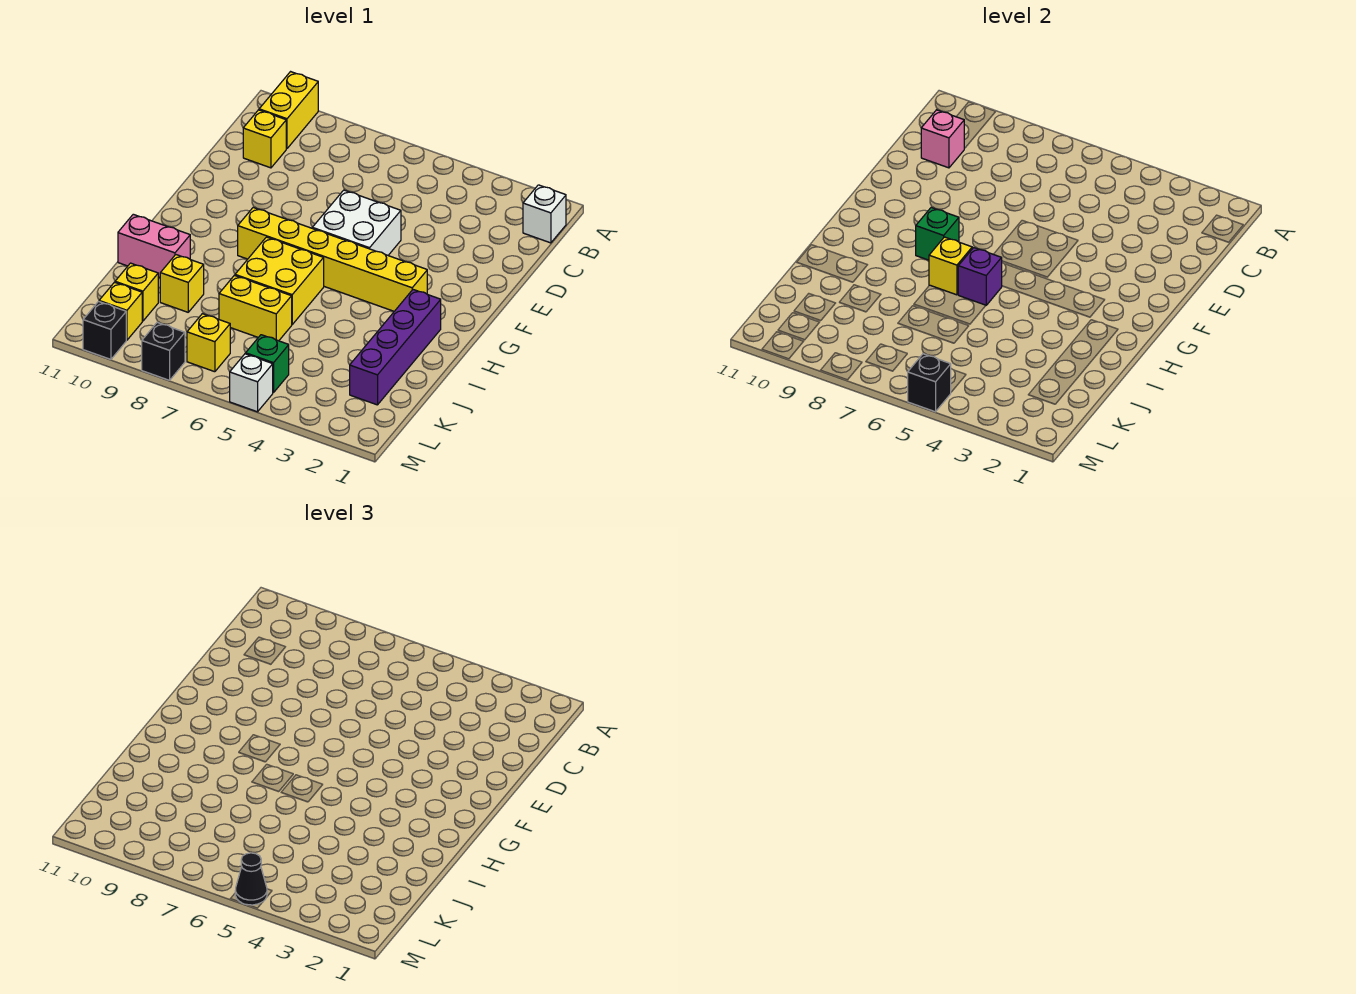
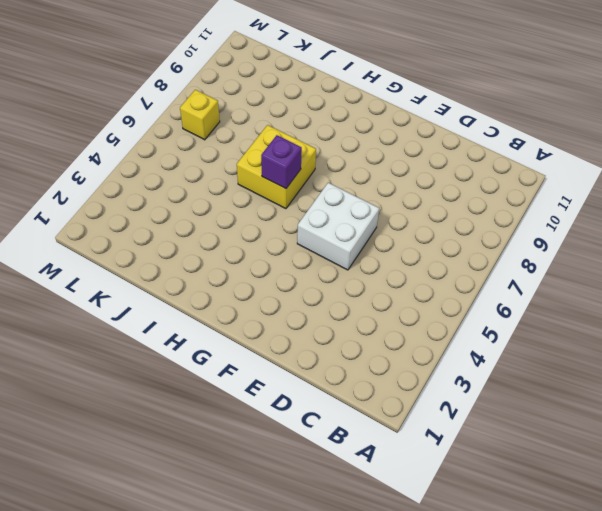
none -> yellow 1x2 brick [259,72,318,149]
none -> white 1x1 brick [523,185,566,243]
none -> yellow 1x1 brick [243,110,286,168]

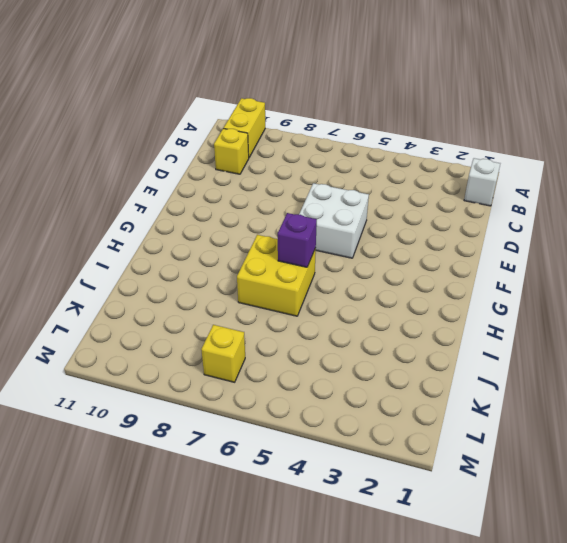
none -> yellow 1x6 brick [238,208,427,311]
none -> purple 1x4 brick [350,290,441,405]
none -> pink 1x2 brick [118,214,190,277]

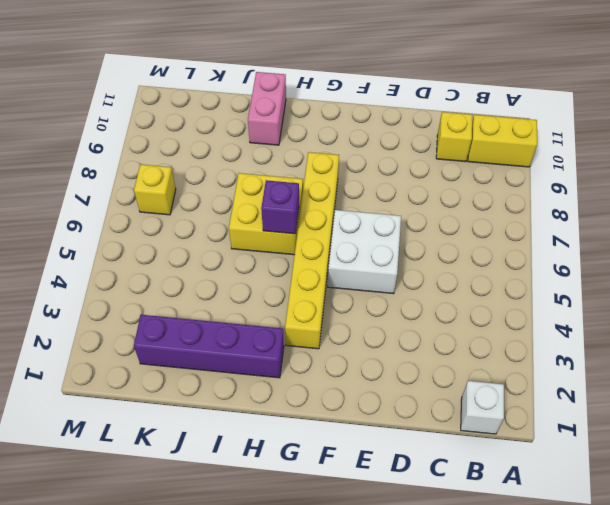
none -> yellow 1x2 brick [219,275,292,341]
none -> yellow 1x1 brick [160,255,204,312]
none -> yellow 1x1 brick [115,263,158,321]

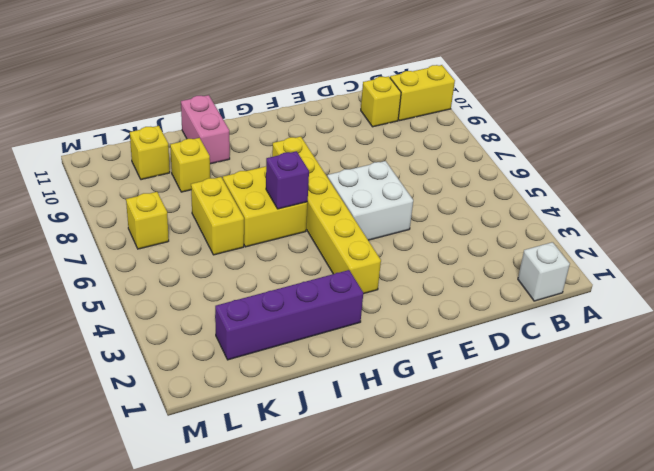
none -> green 1x1 brick [246,335,289,393]
none -> yellow 1x1 brick [99,282,142,340]
none -> white 1x1 brick [230,354,273,412]

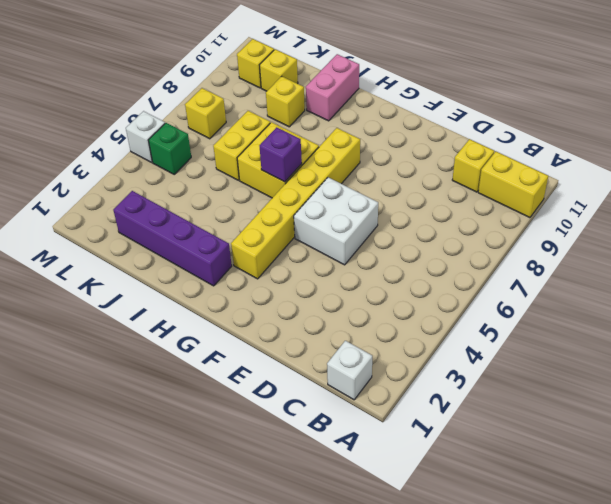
none -> black 1x1 brick [142,322,185,380]
none -> black 1x1 brick [83,302,126,359]
none -> pink 1x1 brick [921,110,964,168]

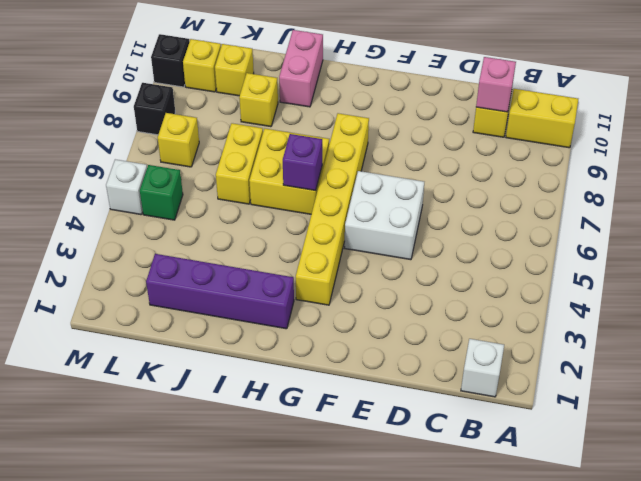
none -> green 1x1 brick [916,208,959,260]
none -> yellow 1x1 brick [929,237,972,295]
none -> black 1x1 brick [908,354,951,412]

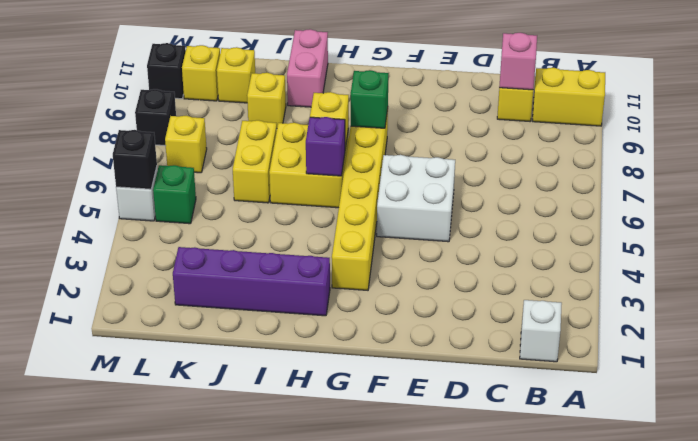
none -> black 1x1 cone [235,853,267,905]

